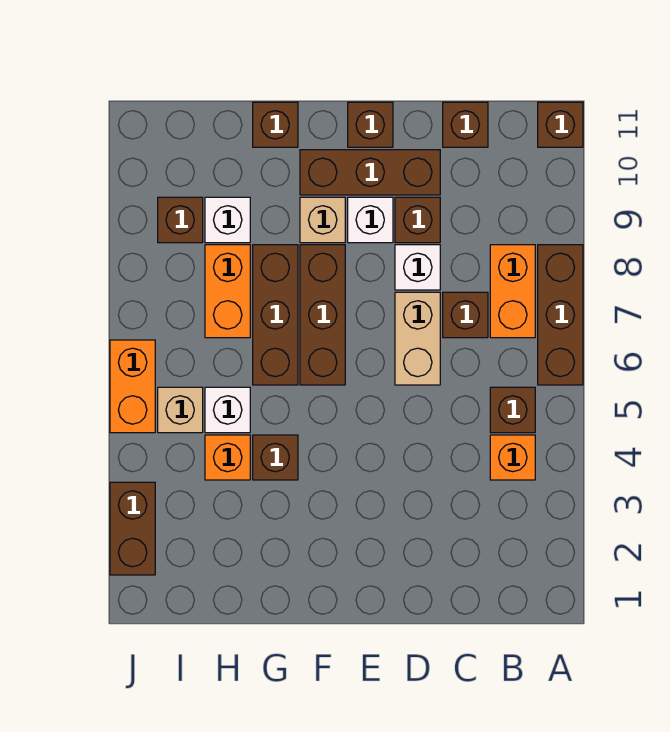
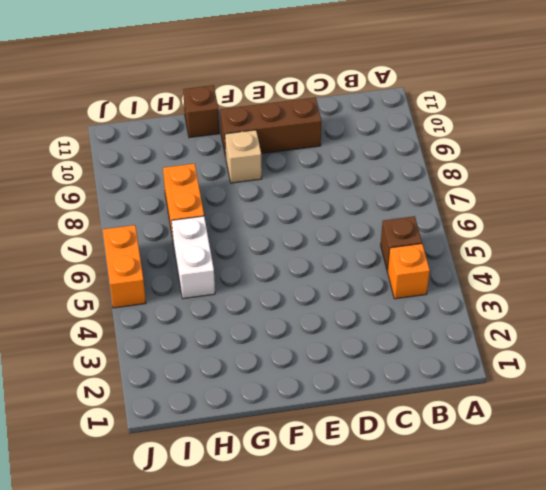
white 1x2 brick [172,216,215,299] -> white 1x1 brick [205,387,250,433]
none -> brown 1x3 brick [538,245,583,385]
none -> brown 1x1 brick [538,102,583,147]
none -> orange 1x2 brick [490,245,535,338]

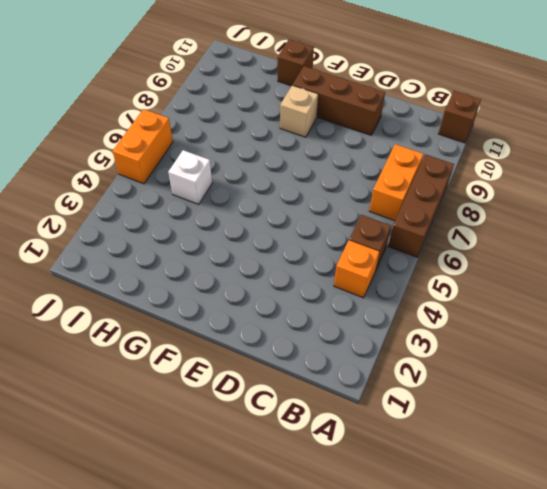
none -> brown 1x1 brick [443,292,488,338]
none -> brown 1x1 brick [443,102,488,147]
none -> tan 1x2 brick [395,292,440,385]

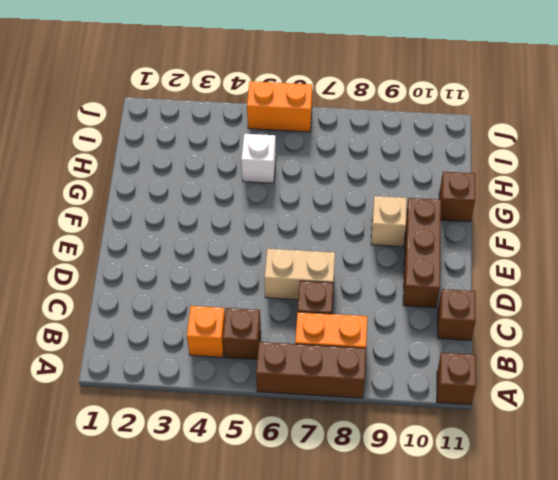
none -> white 1x1 brick [395,245,440,290]
none -> brown 1x1 brick [395,197,440,243]
none -> white 1x1 brick [348,197,393,243]

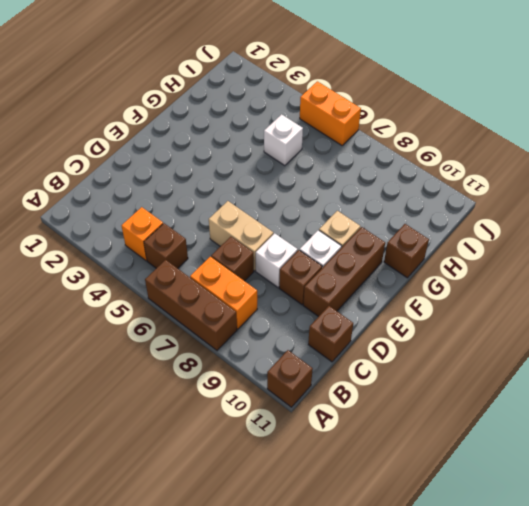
none -> brown 1x1 brick [348,102,393,147]
none -> brown 1x3 brick [300,245,345,385]
none -> brown 1x1 brick [253,435,298,480]

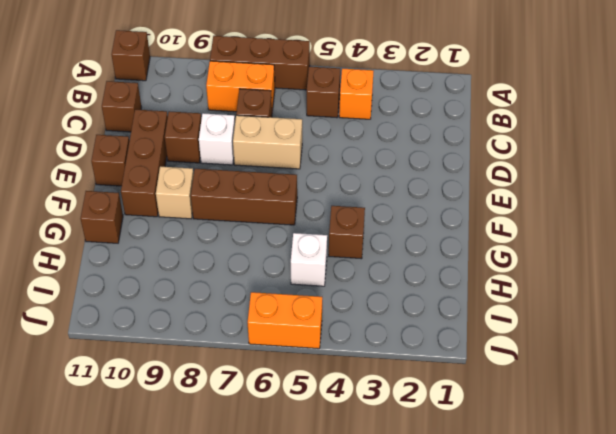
none -> white 1x1 brick [348,197,393,243]
none -> brown 1x3 brick [253,245,298,385]
none -> orange 1x1 brick [205,435,250,480]

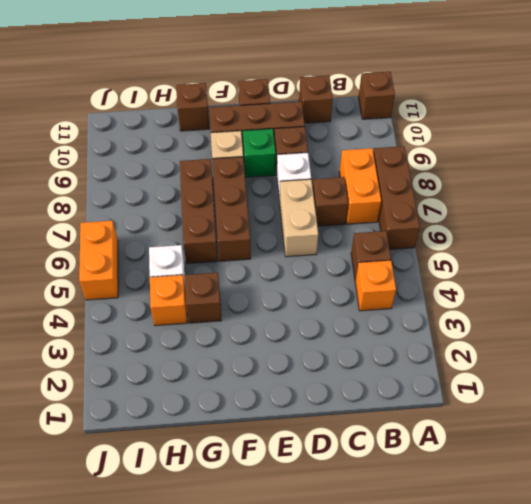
green 1x1 brick [243,129,276,177] -> white 1x1 brick [348,197,393,243]
none -> orange 1x2 brick [205,245,250,338]
none -> white 1x1 brick [205,197,250,243]
none -> tan 1x1 brick [158,387,203,433]

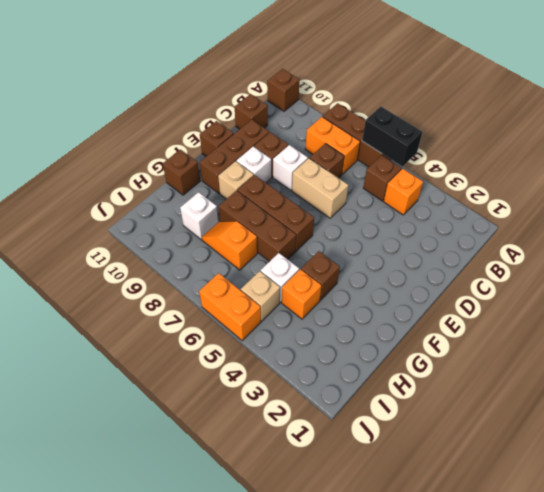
black 1x2 brick [362,106,423,167] -> none
orange 1x2 slope [202,221,257,270] -> orange 1x2 brick [205,245,250,338]
none -> brown 1x1 brick [158,197,203,243]
none -> brown 1x2 brick [110,482,155,575]

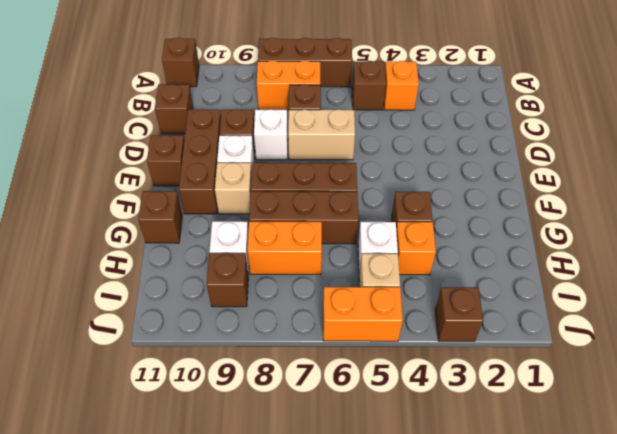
brown 1x1 brick [435,287,483,341] -> brown 1x2 brick [110,482,155,575]

